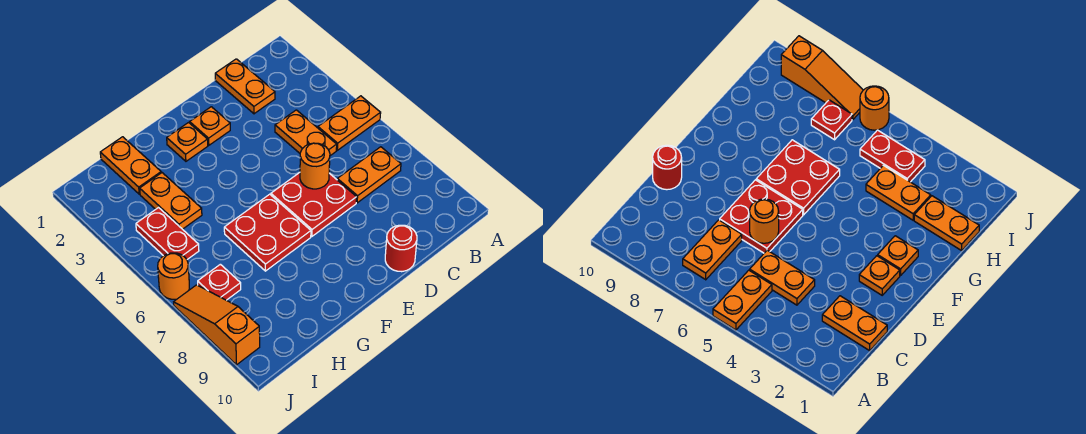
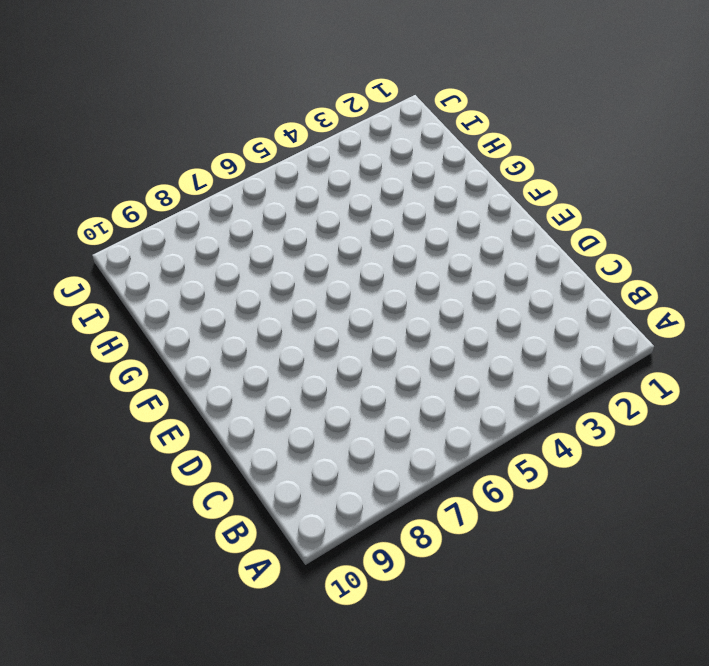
none -> orange 1x2 plate [318,96,381,150]
none -> orange 1x2 plate [337,147,401,203]
none -> orange 1x2 plate [215,59,275,114]

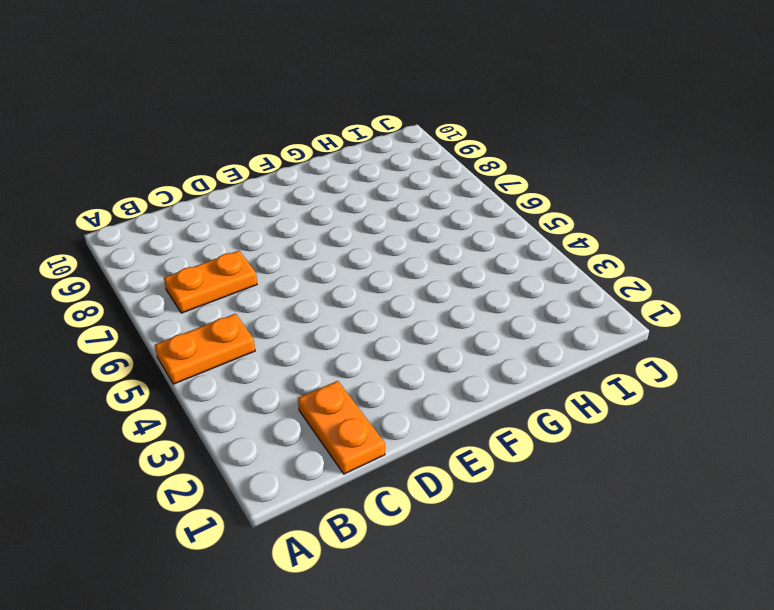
none -> orange 1x2 plate [275,110,337,156]
none -> red 2x2 plate [271,172,356,236]
none -> red 1x1 round brick [385,225,417,272]

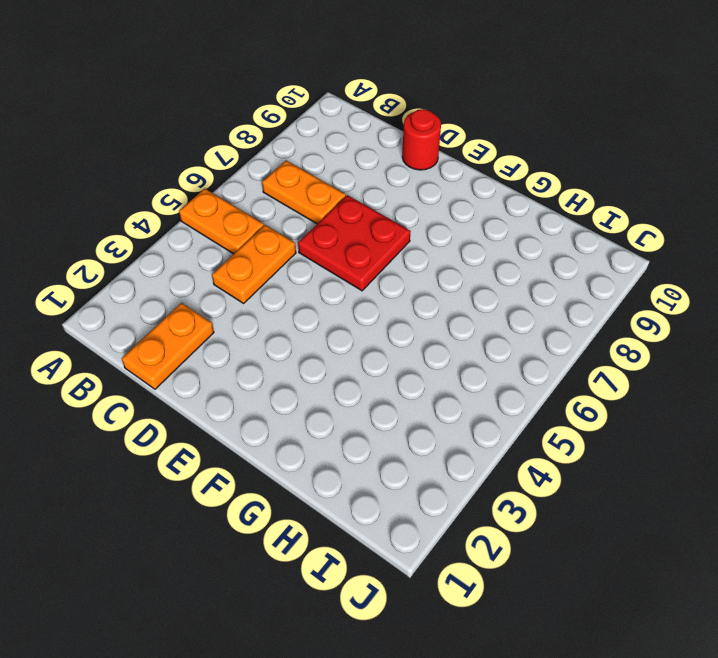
none -> orange 1x1 plate [190,107,230,145]
none -> orange 1x1 plate [167,123,208,161]
none -> red 2x2 plate [224,194,311,271]

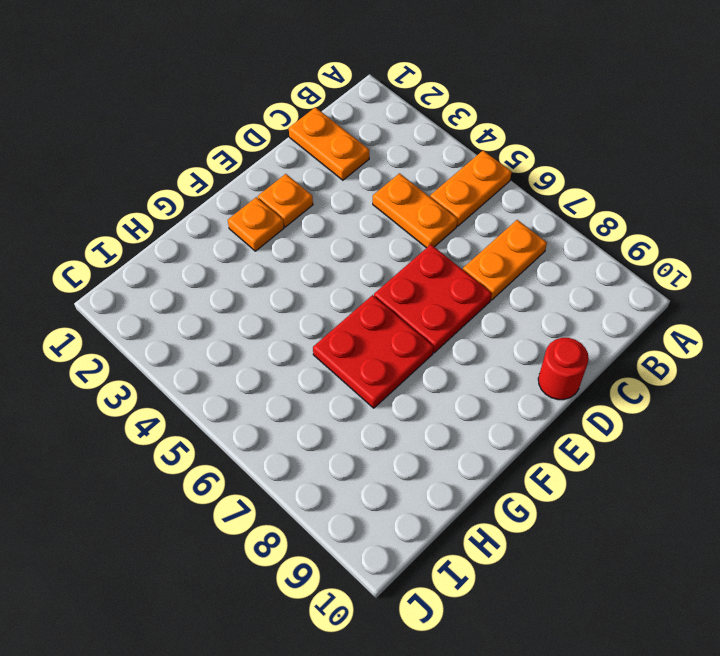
none -> orange 1x2 plate [100,137,161,194]
none -> orange 1x2 plate [140,173,202,229]
none -> red 1x2 plate [136,208,199,259]

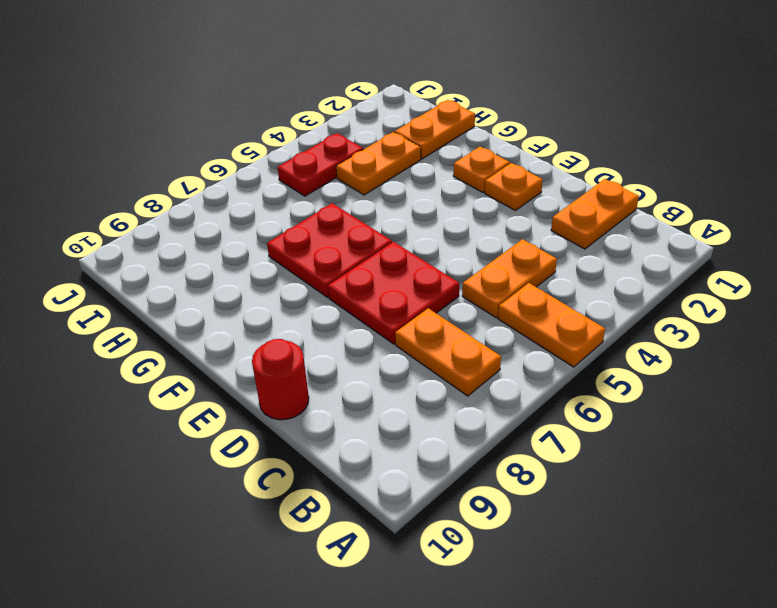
none -> red 1x1 plate [198,264,241,300]
none -> orange 1x1 round brick [158,253,189,299]
none -> orange 1x3 slope [174,285,260,365]

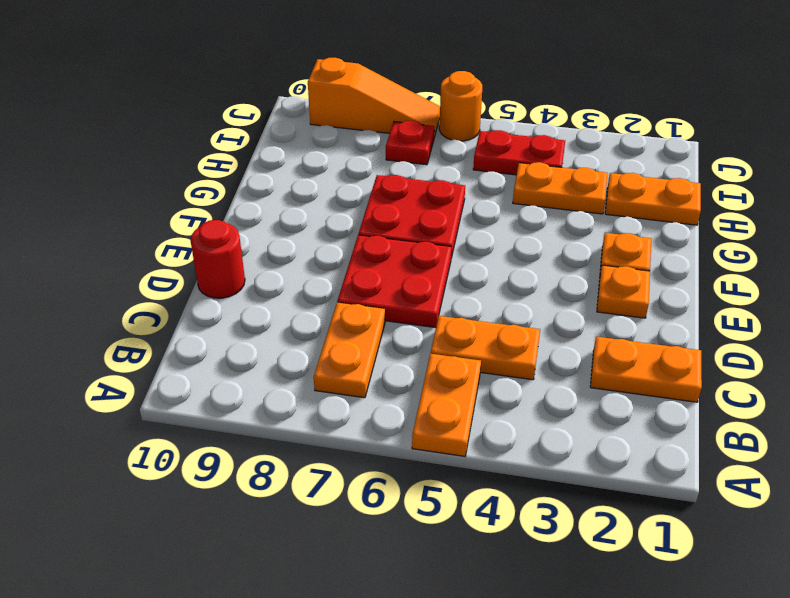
none -> orange 1x1 round brick [300,143,330,189]

